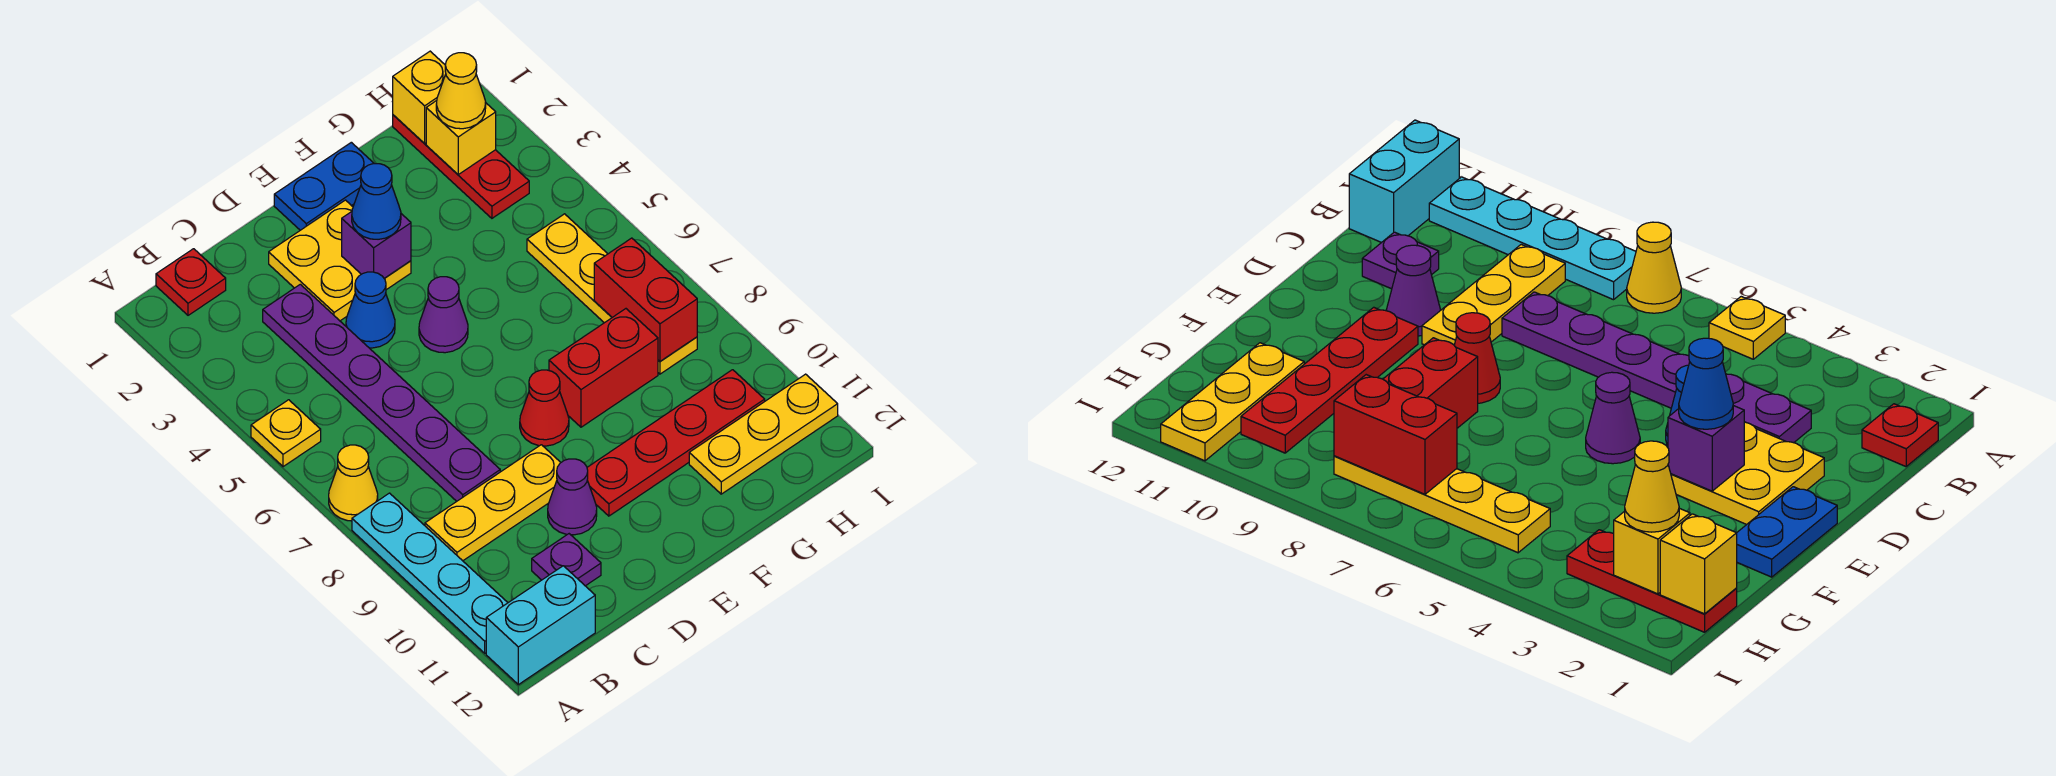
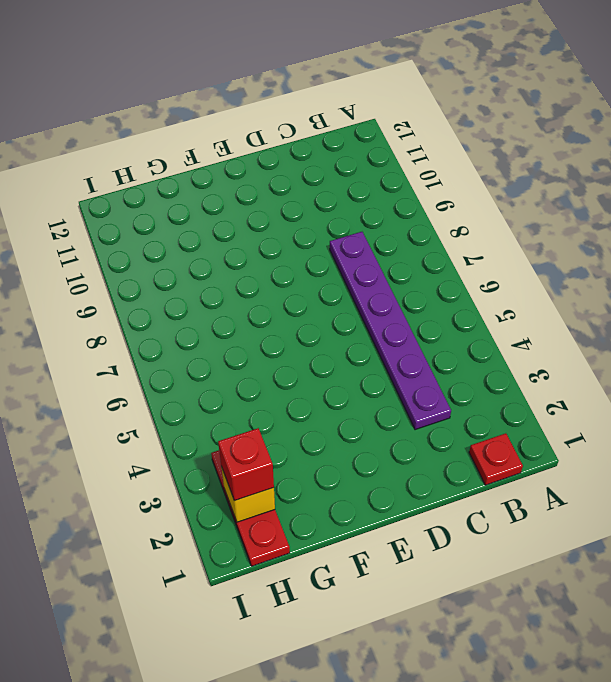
red 1x1 brick [218,428,274,501] -> yellow 1x1 cone [436,53,486,129]
none -> yellow 1x1 plate [251,400,321,467]
none -> yellow 1x1 cone [329,445,378,521]
none -> cyan 1x4 plate [352,493,508,653]

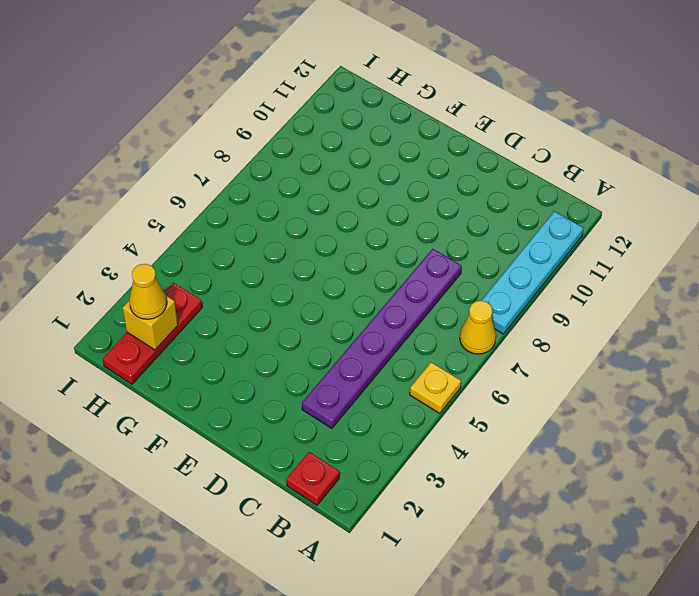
none -> cyan 1x2 brick [486,566,595,685]
none -> yellow 1x3 plate [425,445,561,561]
none -> purple 1x1 plate [532,534,601,586]

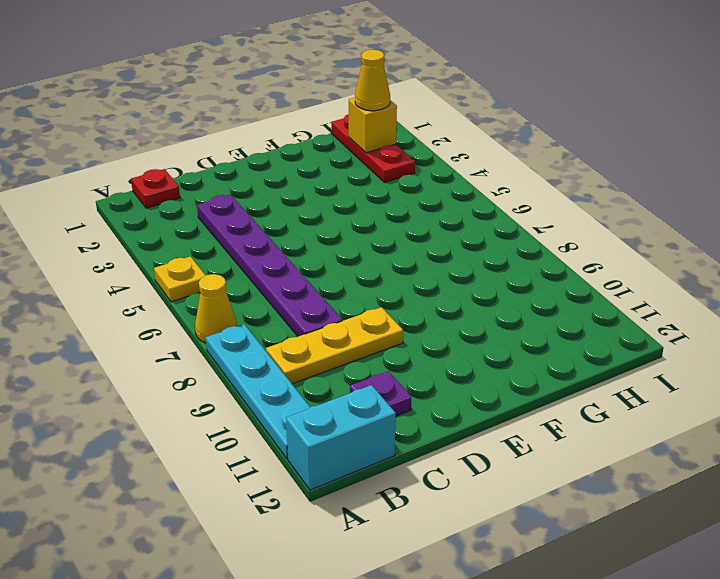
none -> yellow 2x2 plate [269,200,411,321]
none -> blue 1x1 cone [346,272,395,348]
none -> purple 1x1 cone [548,459,597,535]

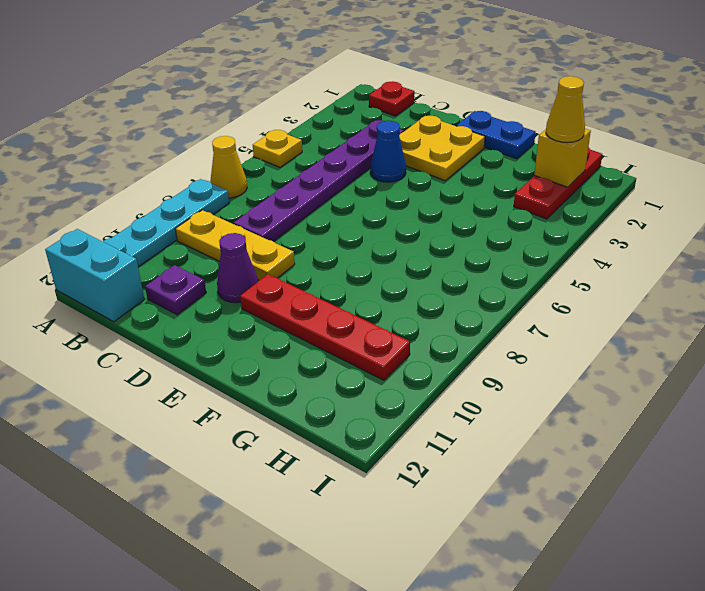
none -> purple 1x1 cone [419,277,468,353]
none -> red 1x1 cone [520,370,569,446]
none -> red 1x2 brick [549,309,658,427]

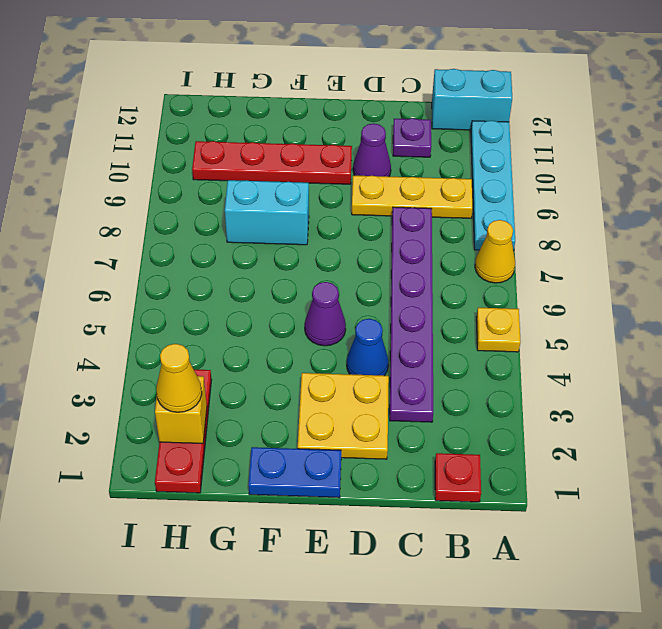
cyan 1x2 brick [225,180,309,245] -> red 1x2 brick [549,309,658,427]
none -> red 1x1 cone [520,370,569,446]
none -> yellow 1x3 plate [689,374,838,494]
none -> yellow 1x4 plate [527,214,697,374]

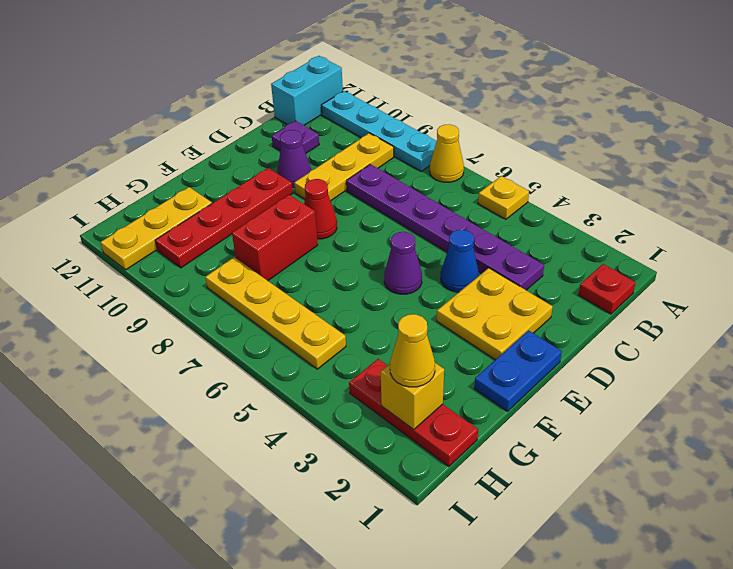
none -> purple 1x1 brick [342,212,411,278]
none -> yellow 1x1 brick [393,51,446,144]
none -> red 1x2 brick [594,238,697,361]

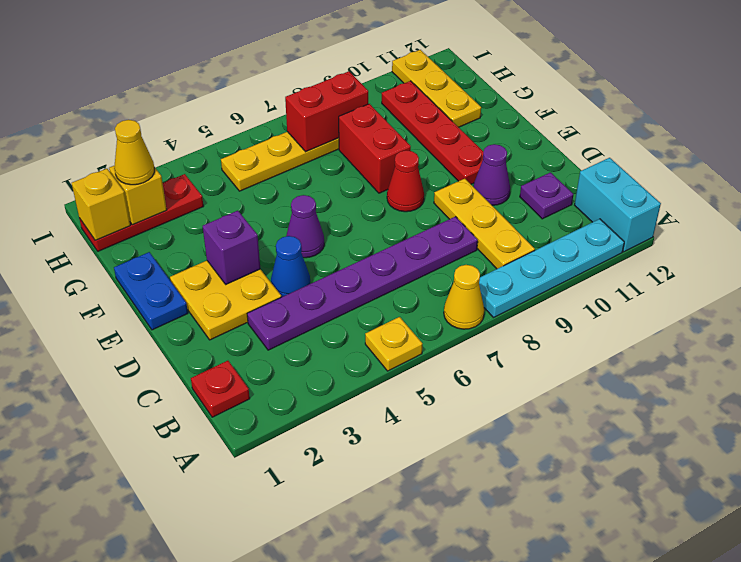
none -> blue 1x1 cone [352,164,401,239]

